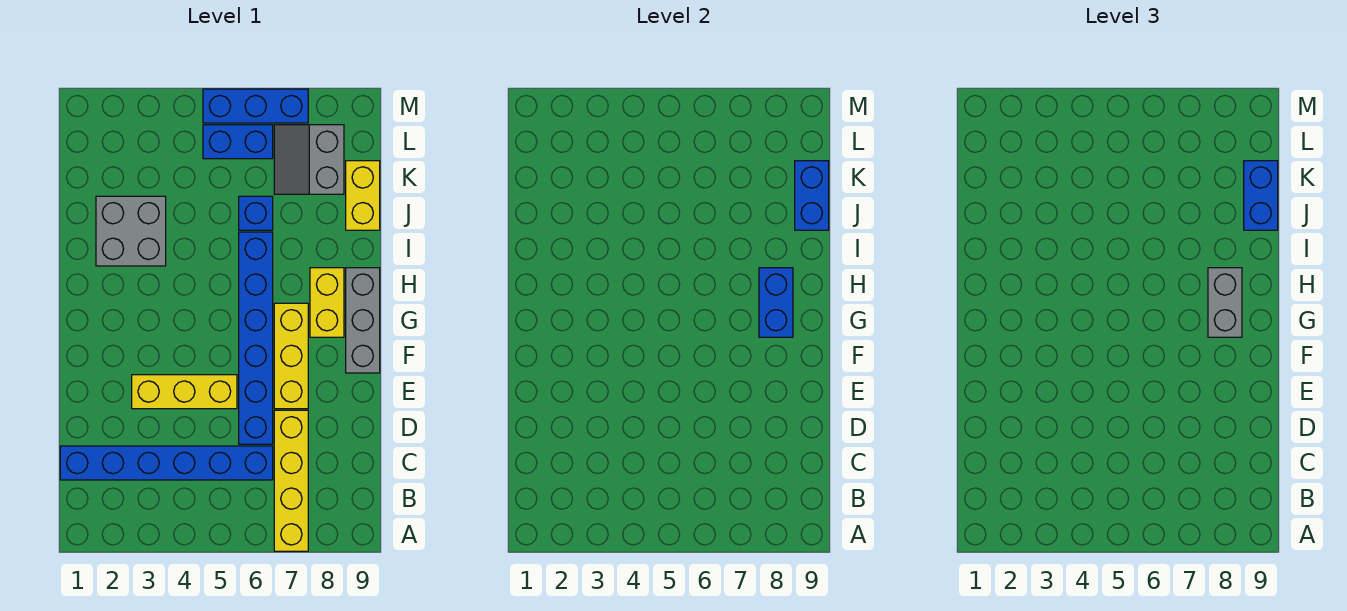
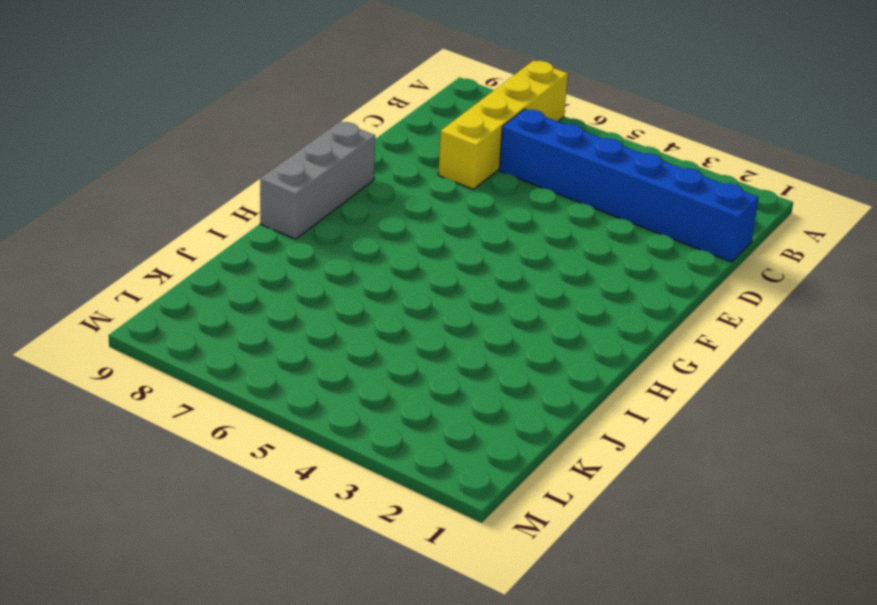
none -> blue 1x6 brick [239,232,273,444]
none -> yellow 1x3 brick [132,375,237,409]
none -> yellow 1x3 brick [274,303,308,409]

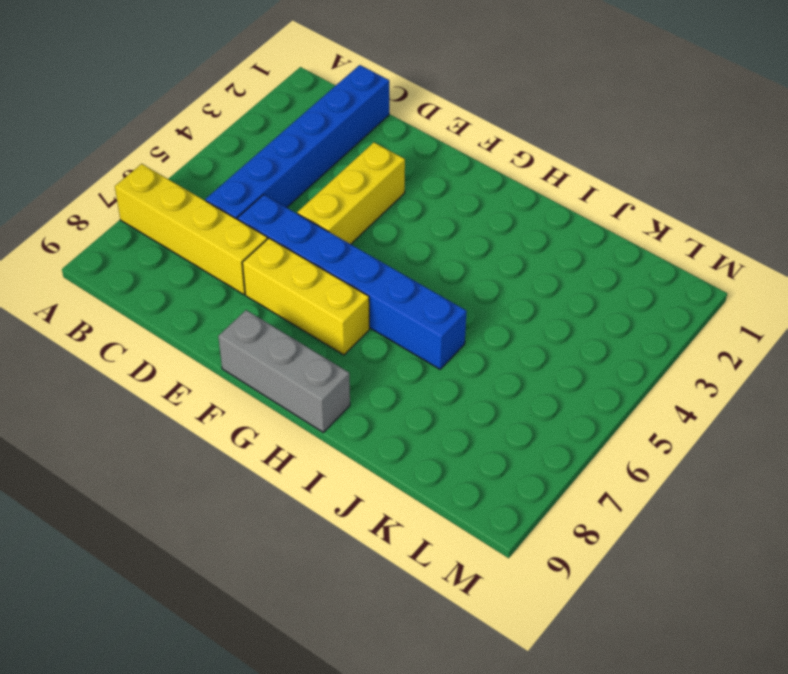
none -> yellow 1x2 brick [310,268,344,337]
none -> grey 2x2 brick [96,196,166,266]
none -> blue 1x1 brick [239,196,273,230]

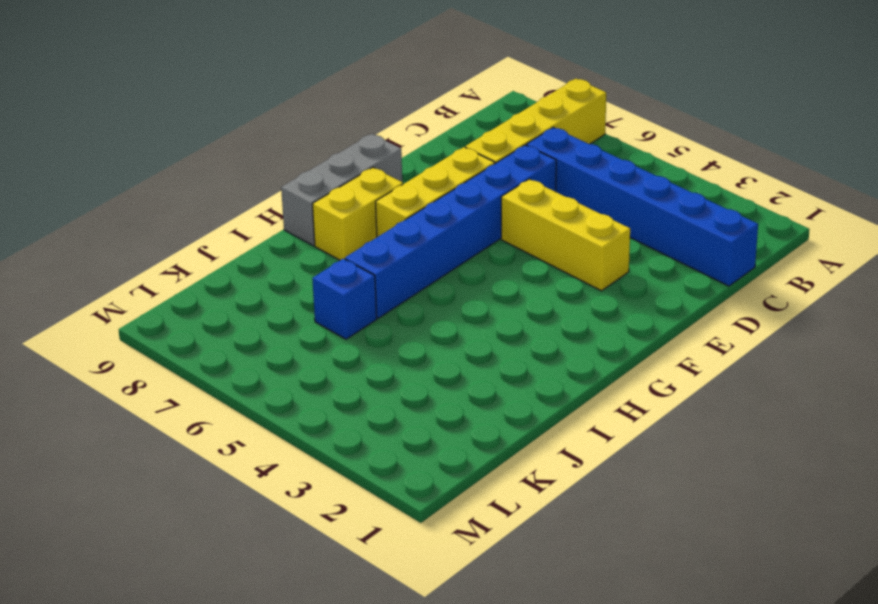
none -> grey 2x2 brick [96,196,166,266]
none -> yellow 1x2 brick [346,161,380,230]
none -> grey 2x2 slope [274,125,344,194]

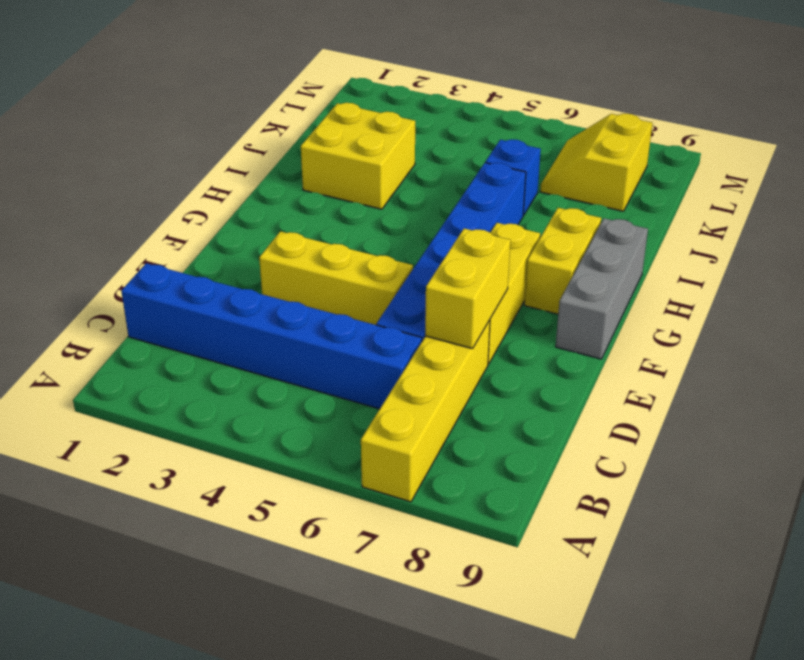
yellow 1x2 brick [425,229,511,349] -> yellow 1x2 brick moved to [346,161,380,230]
yellow 2x2 brick [301,103,415,209] -> grey 2x2 brick [96,196,166,266]
yellow 2x2 slope [540,114,653,211] -> grey 2x2 slope [274,125,344,194]
none -> blue 1x2 brick [203,125,273,159]
none -> blue 1x3 brick [203,89,308,123]
none -> blue 1x2 brick [759,268,793,337]

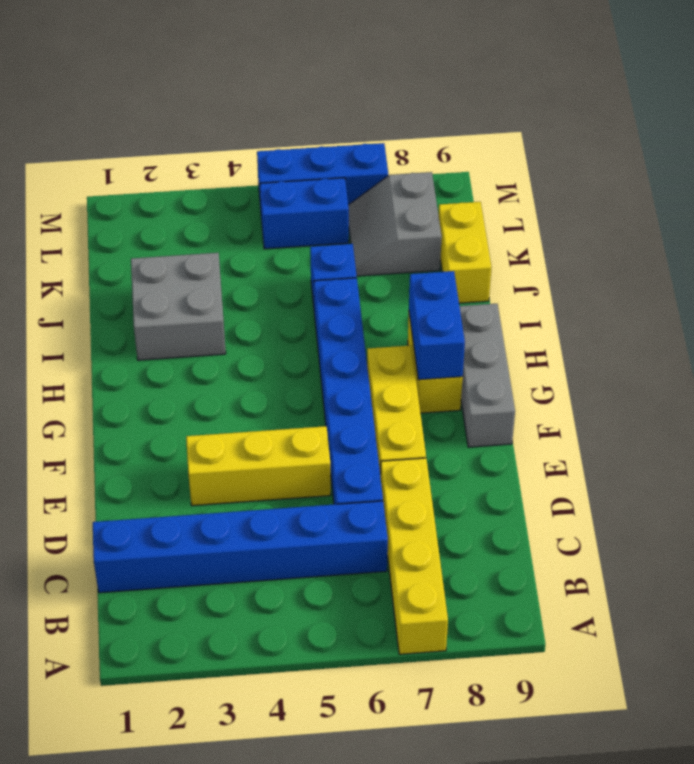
none -> blue 1x2 brick [795,161,829,230]
none -> grey 1x2 brick [1208,268,1242,337]
none -> blue 1x2 brick [1244,161,1278,230]

